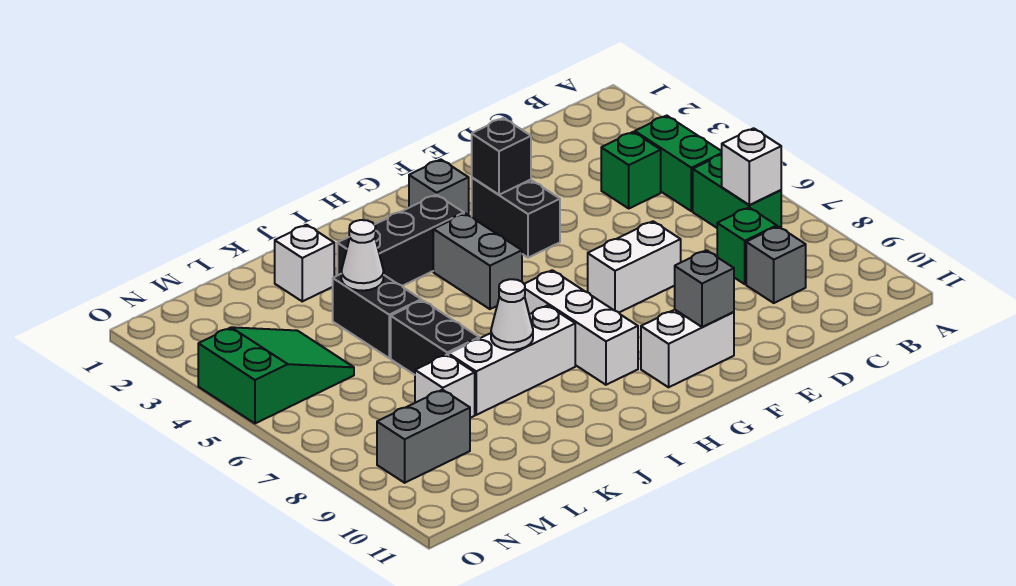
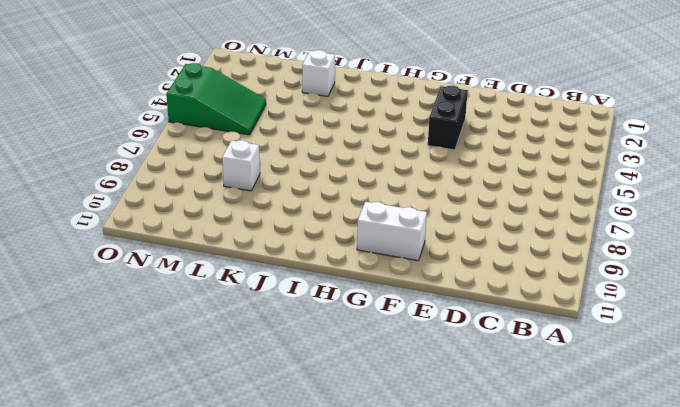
none -> green 1x2 brick [635,116,722,211]
none -> green 1x2 brick [693,155,781,228]
none -> green 1x1 brick [601,132,661,208]

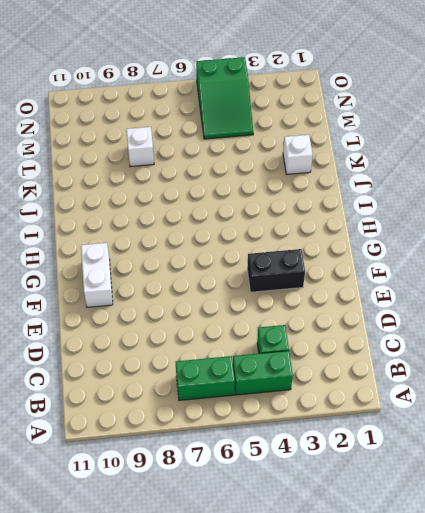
none -> green 1x1 brick [717,208,777,284]
none -> grey 1x1 brick [746,226,806,303]
none -> white 1x2 brick [588,221,681,312]

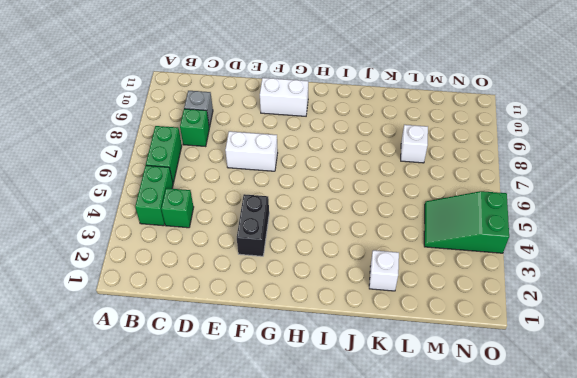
none -> grey 1x1 brick [409,159,469,215]
none -> black 1x3 brick [337,195,464,286]
none -> grey 1x2 brick [433,213,522,309]

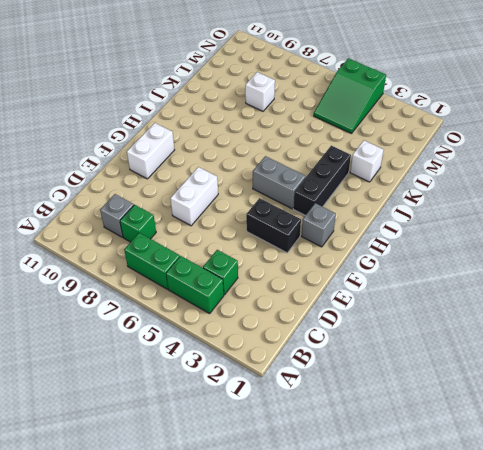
none -> white 1x3 brick [524,270,638,385]
none -> white 1x3 brick [449,305,575,415]
none -> black 1x2 brick [333,274,421,358]

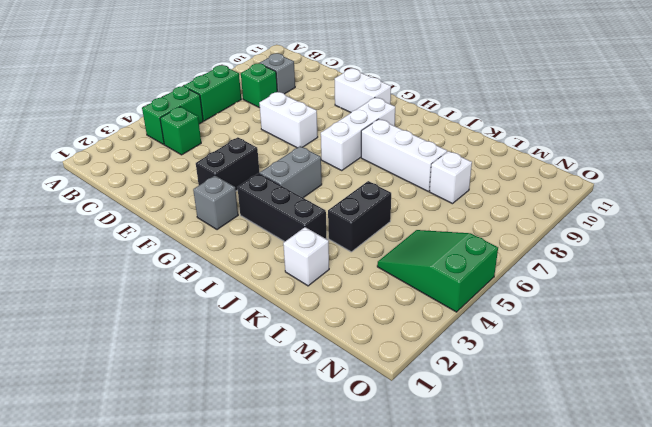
none -> black 1x2 brick [391,300,479,375]
none -> grey 1x2 brick [377,390,470,483]
none -> white 1x1 brick [722,128,781,205]

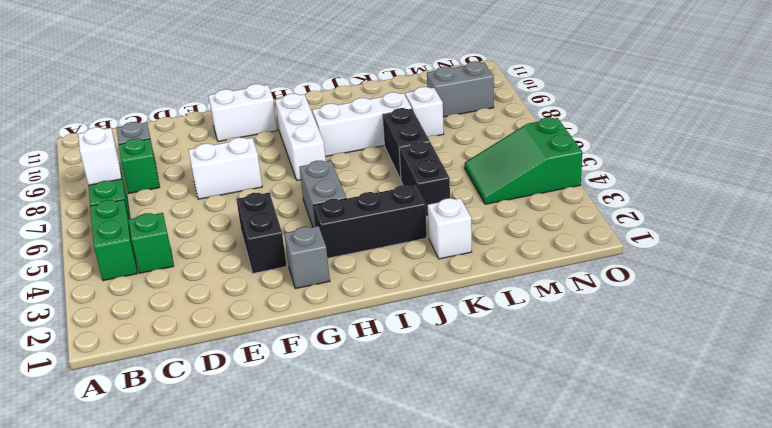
none -> black 1x1 brick [472,118,531,195]
none -> grey 1x1 brick [675,250,734,327]
none -> white 1x1 cone [491,279,533,350]

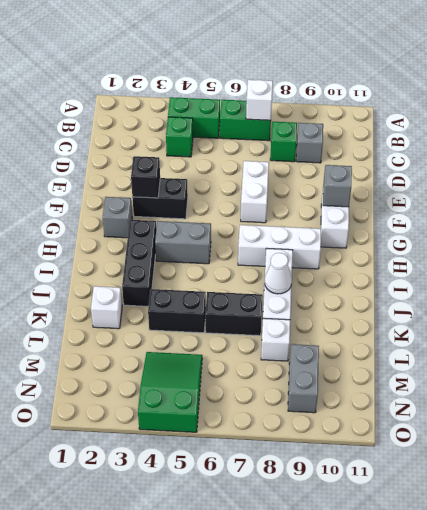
none -> white 1x1 cone [341,220,384,291]

